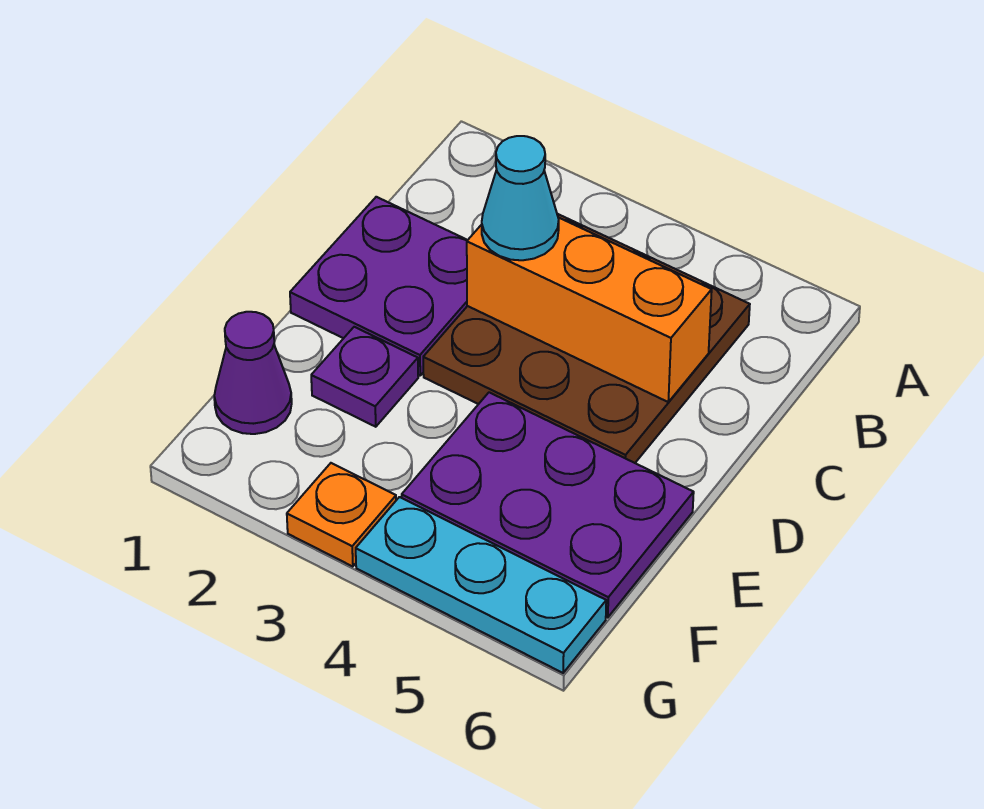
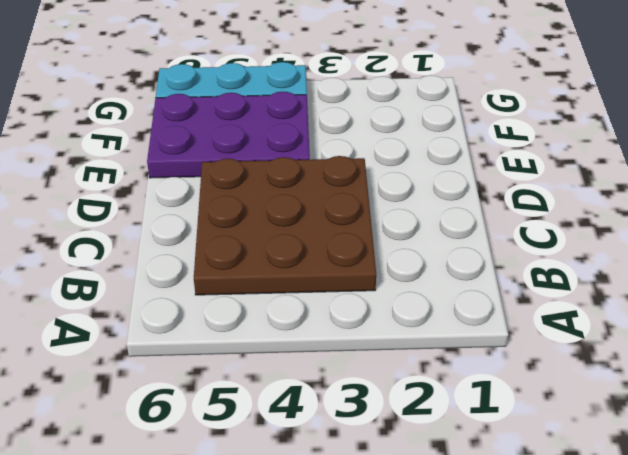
none -> purple 2x2 plate [290,197,467,375]
none -> purple 1x1 plate [311,327,418,427]

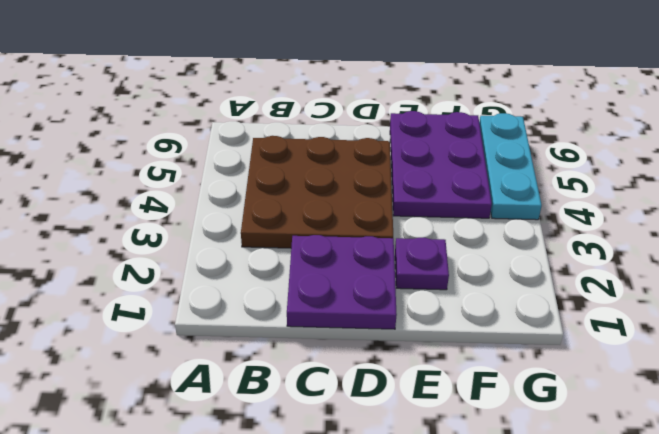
none -> purple 1x1 cone [214,312,292,434]
none -> orange 1x1 plate [287,463,396,567]

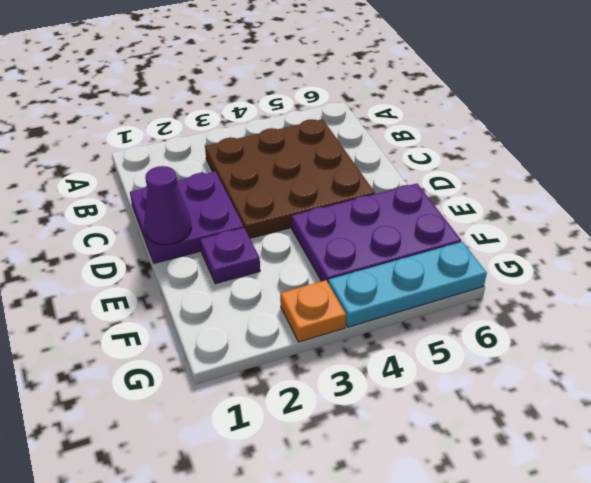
purple 1x1 cone [144,166,192,245] -> purple 1x1 cone moved to [214,312,292,434]
none -> orange 1x3 brick [467,217,712,402]
none -> cyan 1x1 cone [482,136,559,260]

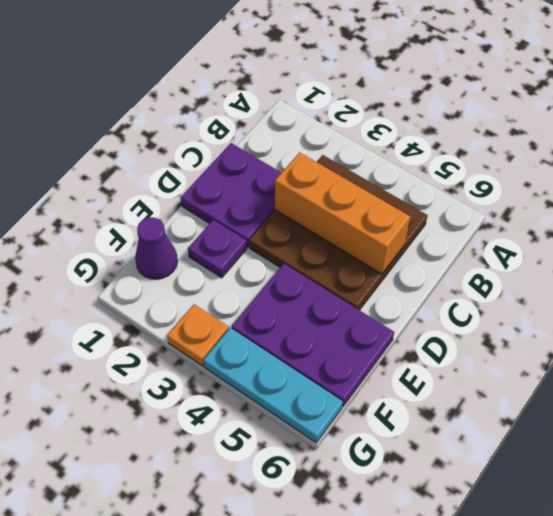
none -> cyan 1x1 cone [482,136,559,260]

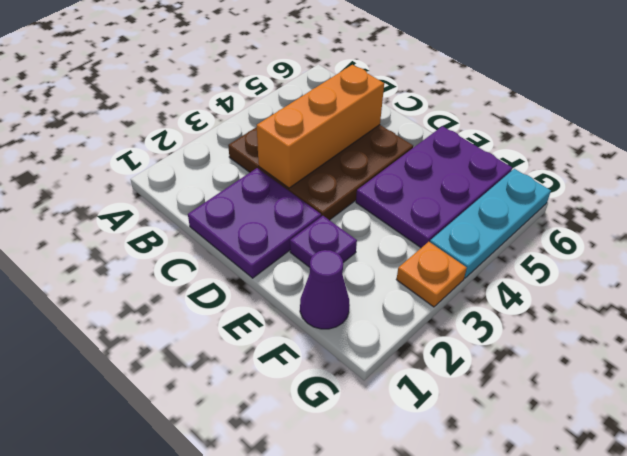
none -> cyan 1x1 cone [482,136,559,260]

